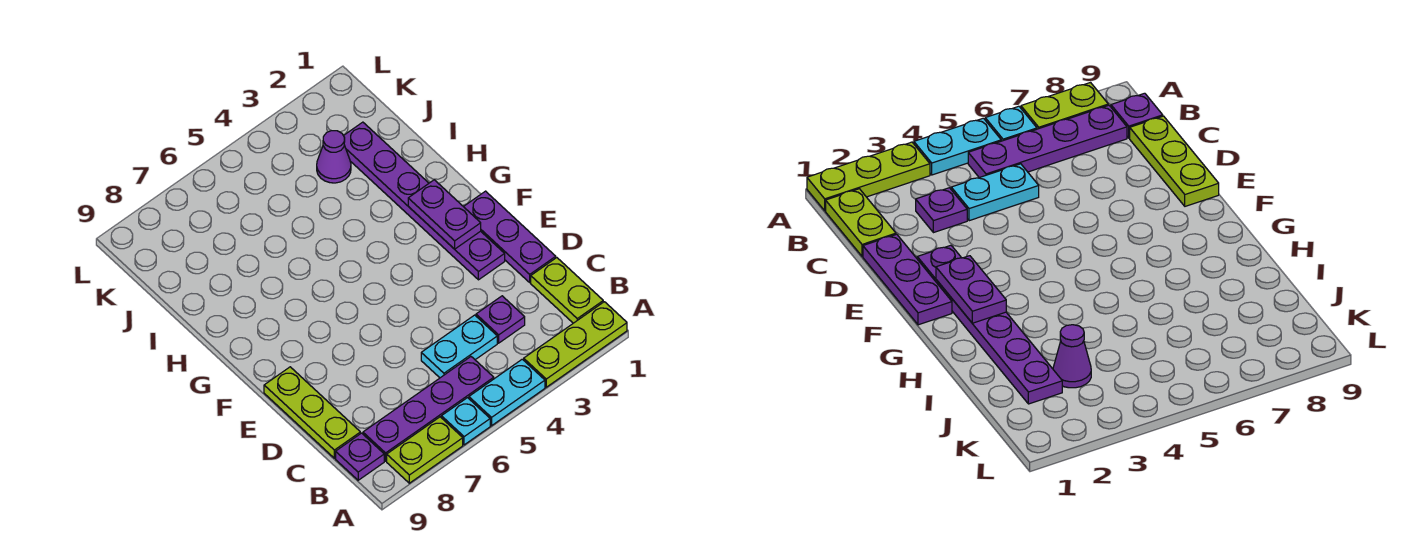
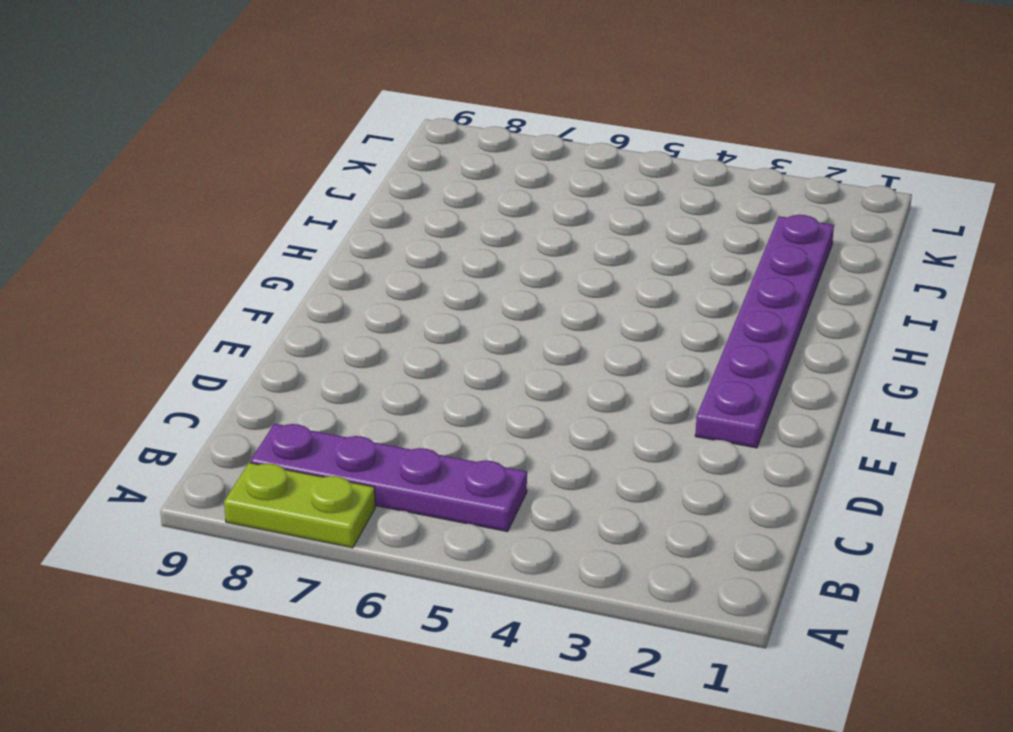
none -> lime 1x3 plate [524,302,627,387]
none -> cyan 1x2 plate [469,359,545,426]
none -> cyan 1x1 plate [441,398,490,445]

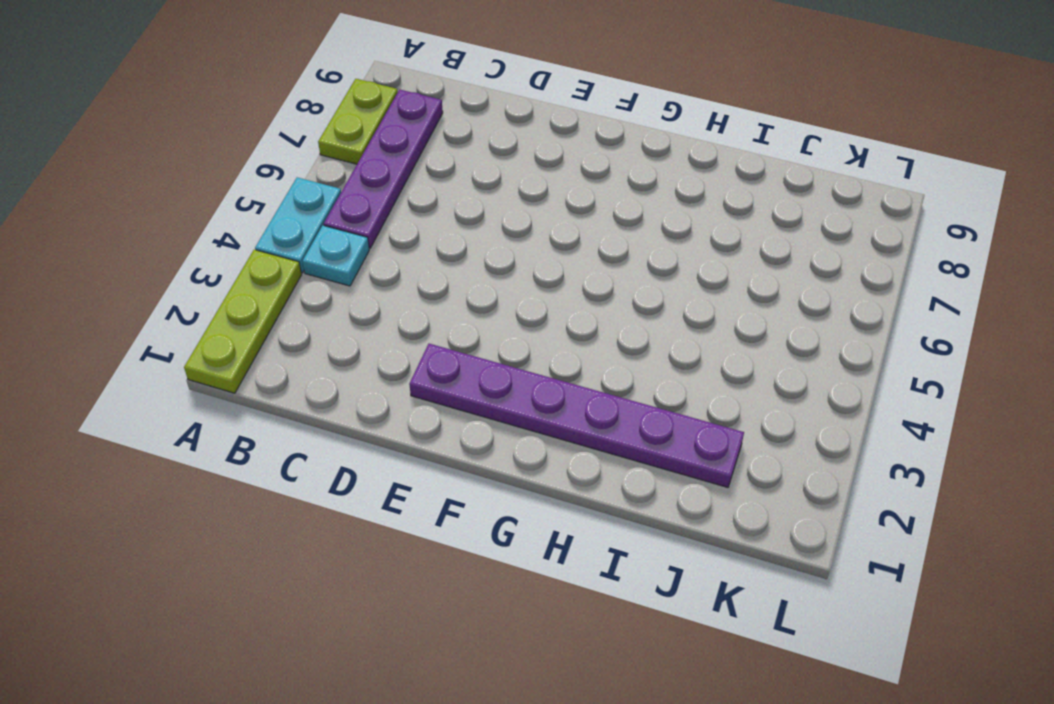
cyan 1x1 plate [303,226,369,286] -> cyan 1x1 plate moved to [441,398,490,445]
none -> lime 1x2 plate [531,258,603,323]
none -> purple 1x1 plate [336,433,384,480]
none -> purple 1x1 plate [476,296,525,343]

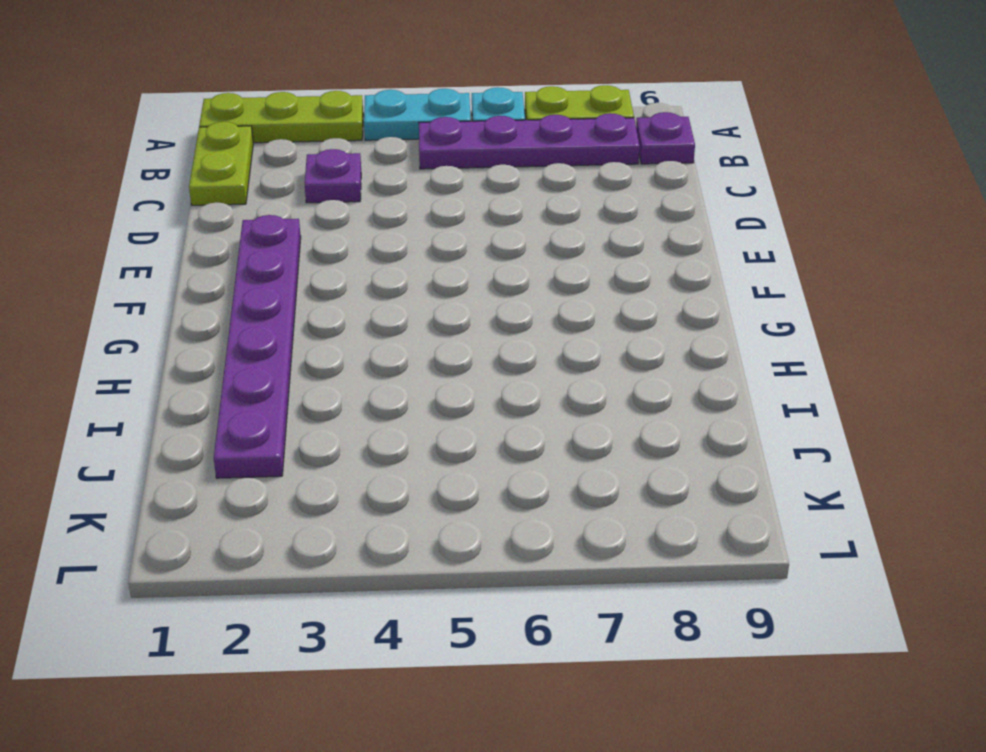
none -> cyan 1x2 plate [421,315,497,378]
none -> lime 1x3 plate [264,367,360,458]
none -> purple 1x3 plate [464,191,556,282]

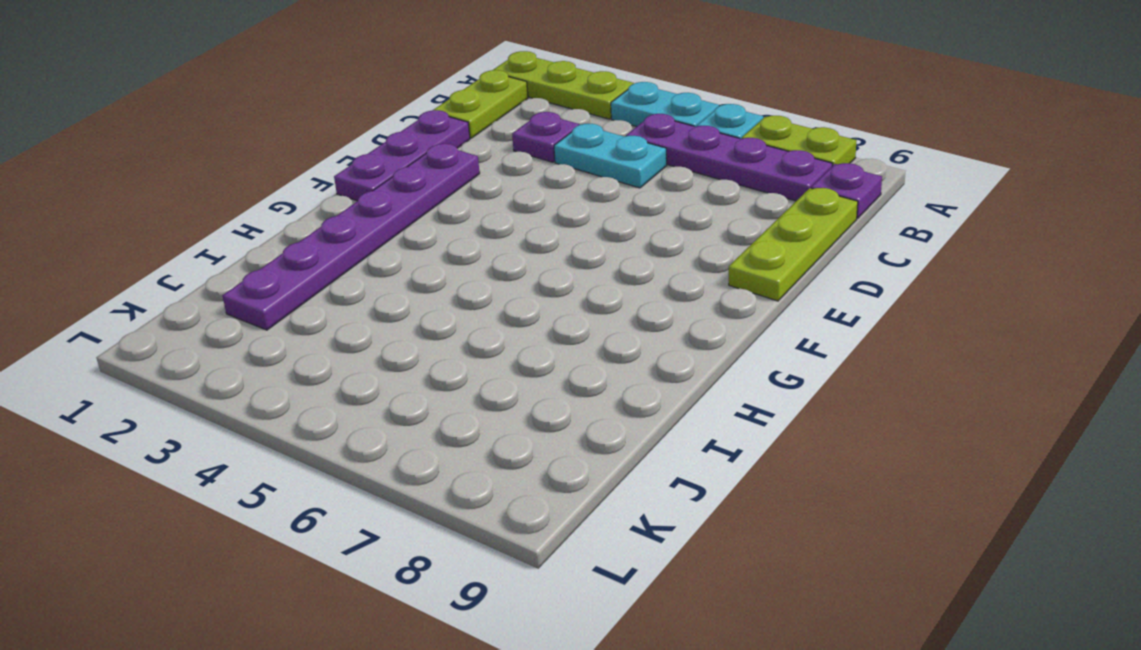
none -> purple 1x1 cone [317,131,351,183]
none -> purple 1x2 plate [408,180,481,249]

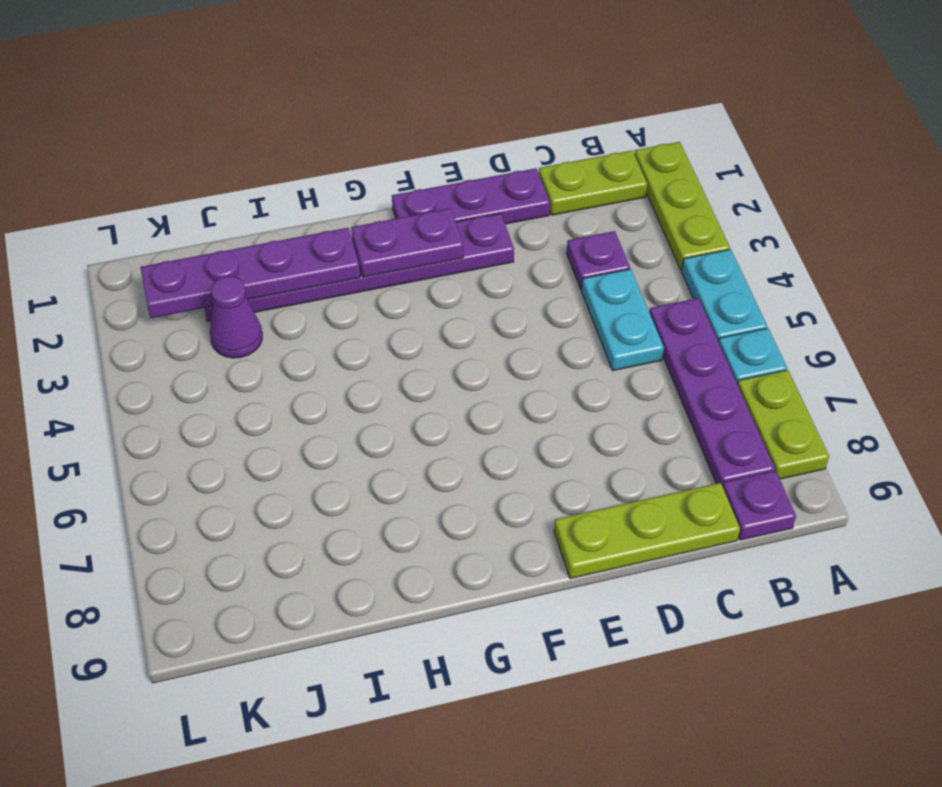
purple 1x4 plate [140,228,360,318] -> none

